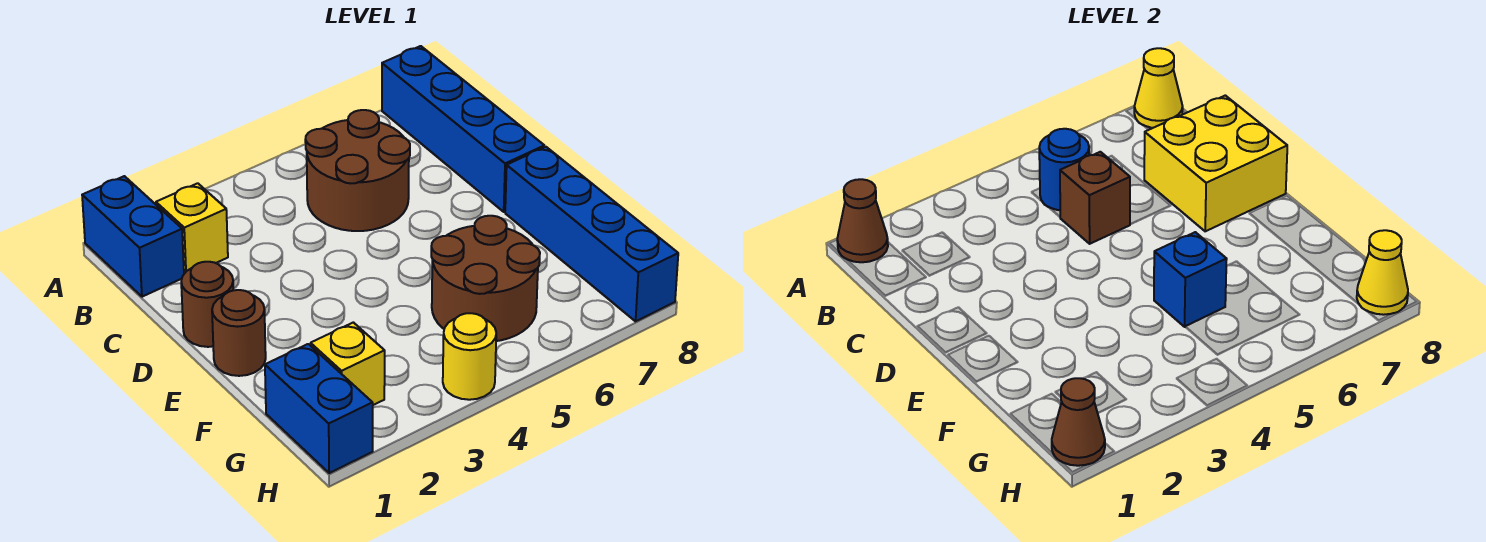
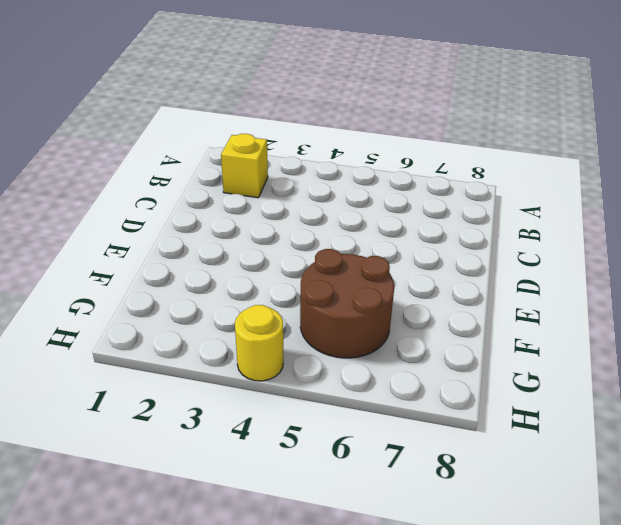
none -> blue 1x2 brick [82,176,184,297]
none -> blue 1x4 brick [382,46,544,212]
none -> brown 2x2 round brick [305,110,410,231]

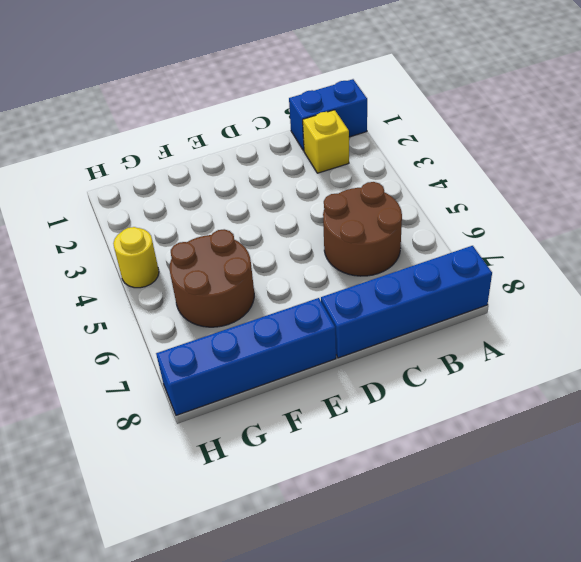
none -> brown 1x1 round brick [181,262,233,347]
none -> brown 1x1 round brick [212,290,266,376]
none -> blue 1x2 brick [265,344,373,473]

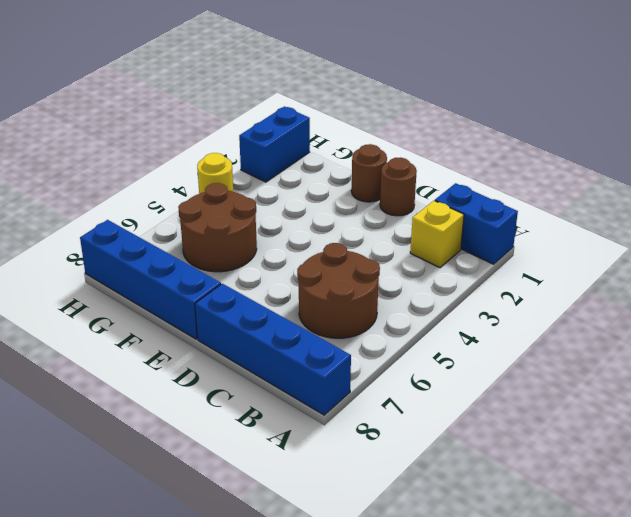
blue 1x2 brick [239,107,310,182] -> blue 1x2 brick turned to [265,344,373,473]
none -> yellow 1x1 brick [311,322,385,405]
none -> brown 1x1 cone [837,179,888,262]
none -> yellow 1x1 cone [1134,48,1183,128]

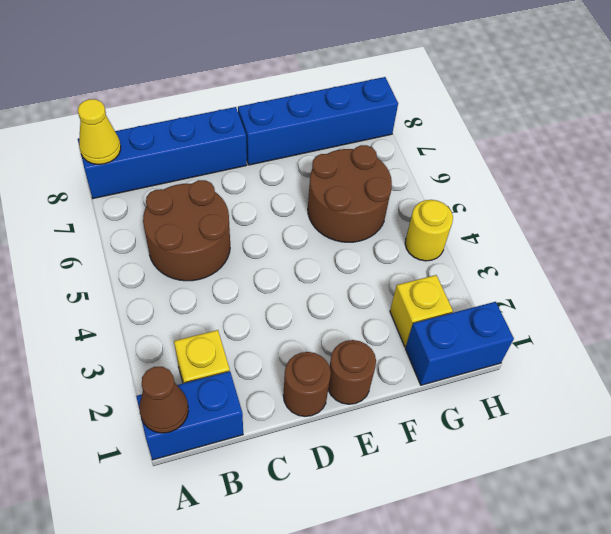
none -> blue 1x1 round brick [1039,129,1089,210]
none -> brown 1x1 brick [1060,152,1130,244]
none -> yellow 2x2 brick [1144,95,1287,231]

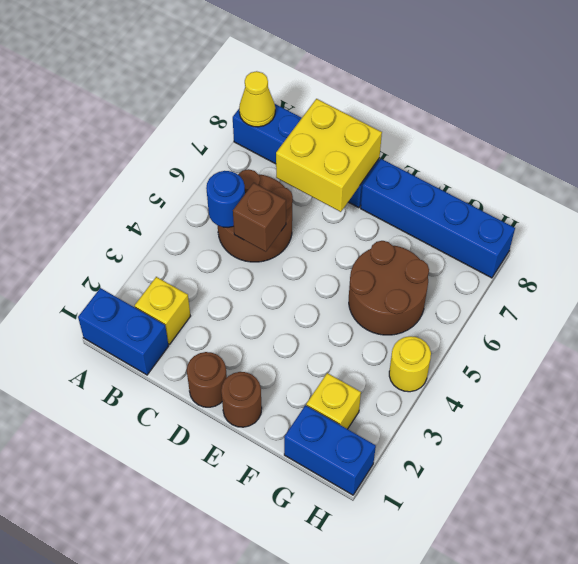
none -> brown 1x1 cone [837,179,888,262]
none -> blue 1x1 brick [1154,232,1227,327]
none -> brown 1x1 cone [1052,378,1105,466]

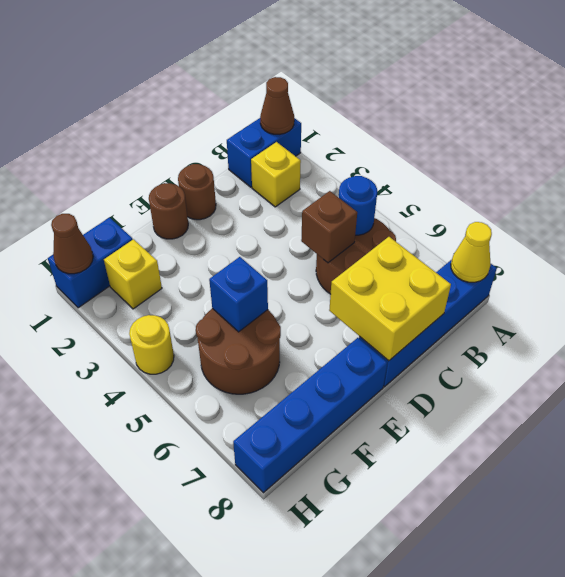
none -> yellow 1x1 cone [1357,230,1408,315]

